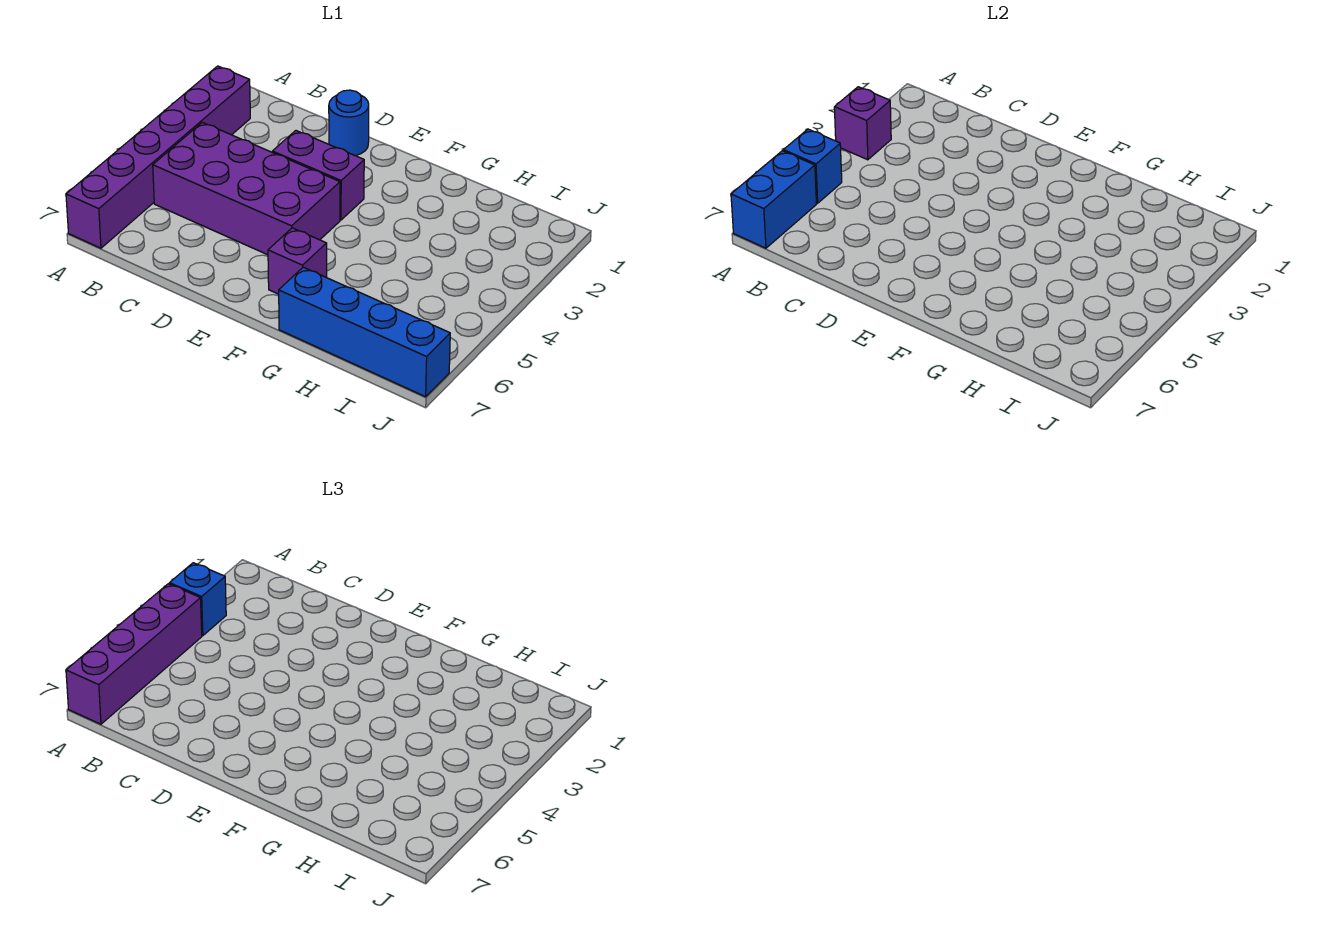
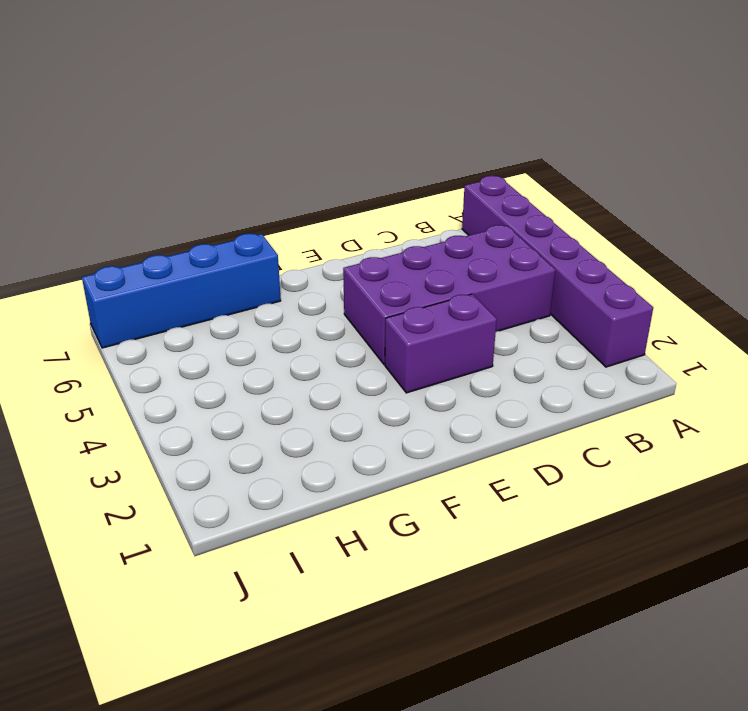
none -> blue 1x1 round brick [329,90,369,156]
none -> purple 1x1 brick [268,228,327,294]

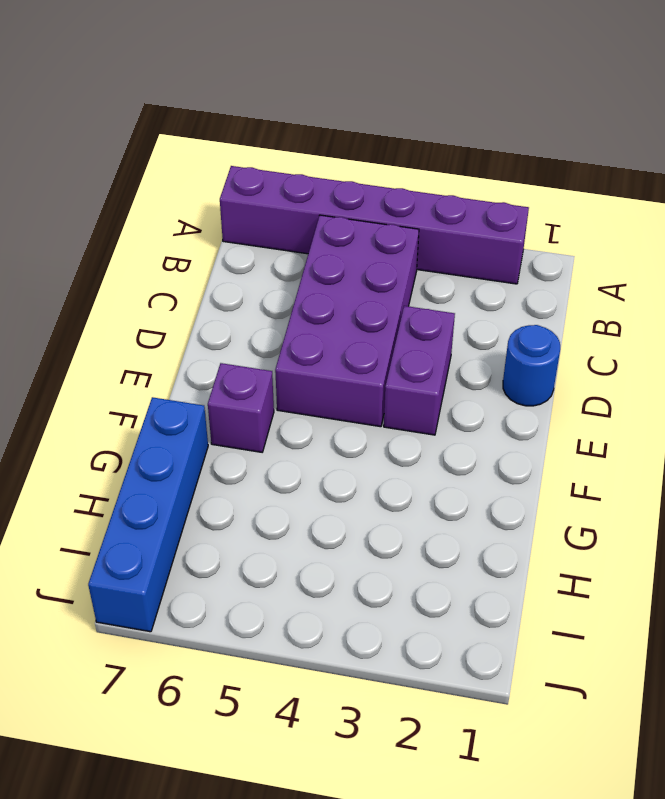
none -> purple 1x1 brick [834,87,891,160]
none -> blue 1x1 brick [784,129,842,203]

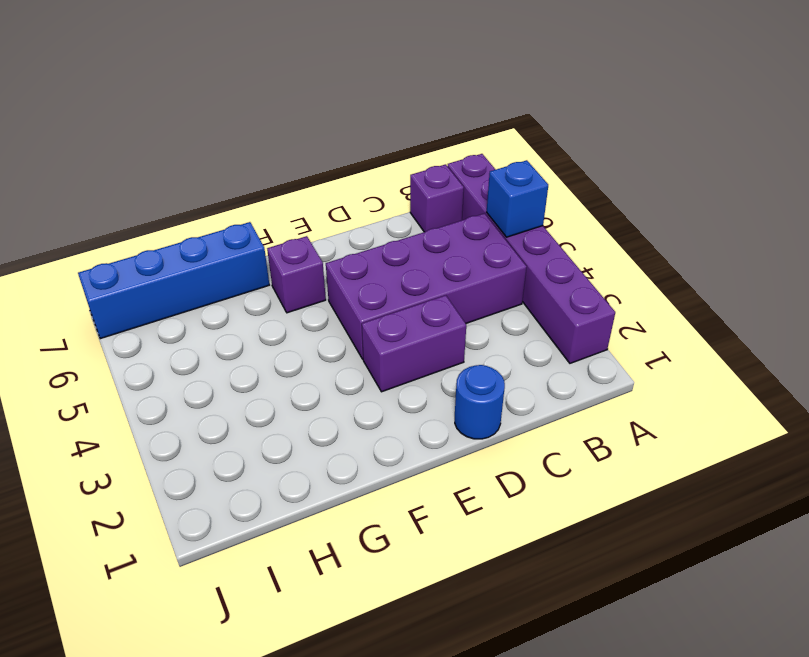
purple 1x1 brick [410,164,464,232] -> purple 1x1 brick moved to [834,87,891,160]
none -> blue 1x2 brick [731,151,817,248]
none -> blue 1x1 brick [169,563,226,636]

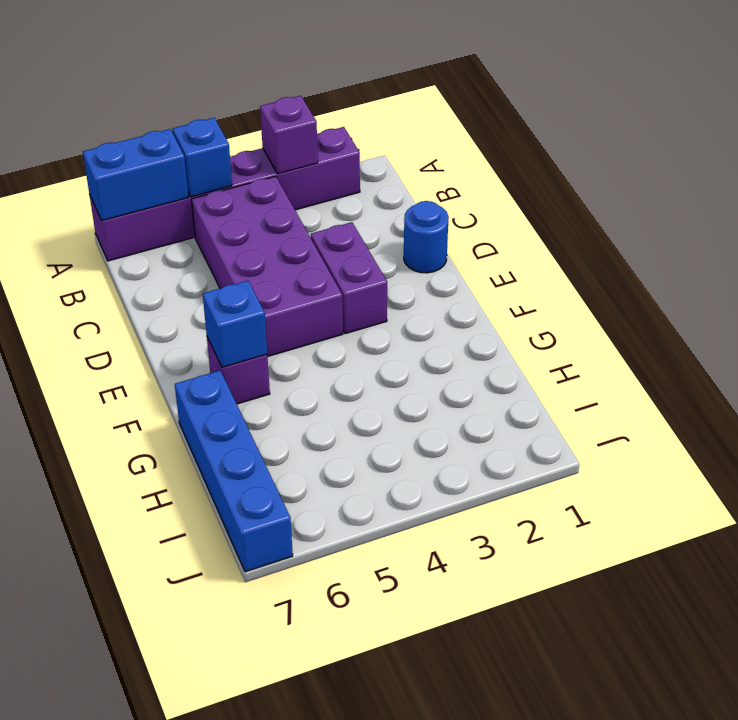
blue 1x1 brick [203,281,267,367] -> blue 1x1 brick moved to [169,563,226,636]
none -> purple 1x4 brick [66,584,202,724]

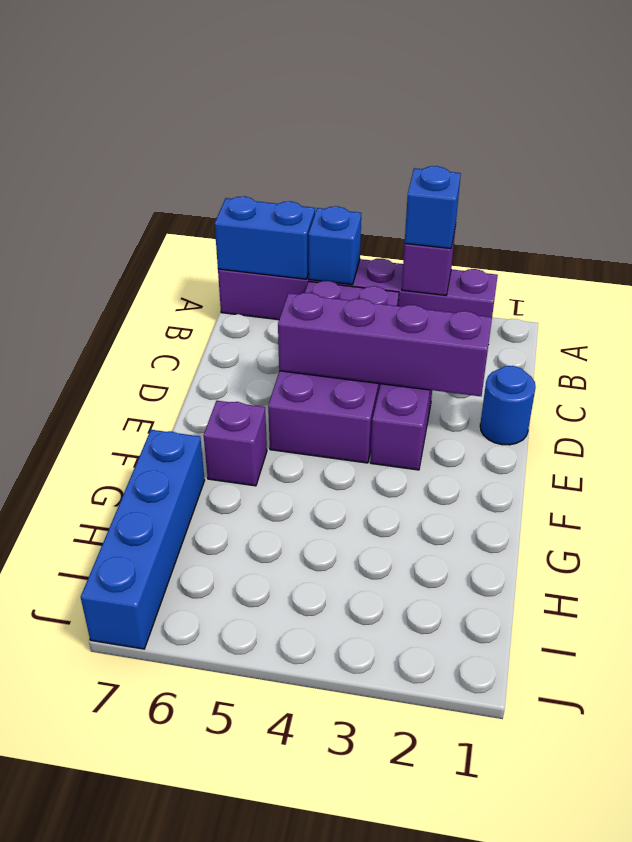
purple 1x4 brick [278,293,492,396] -> purple 1x4 brick moved to [66,584,202,724]

